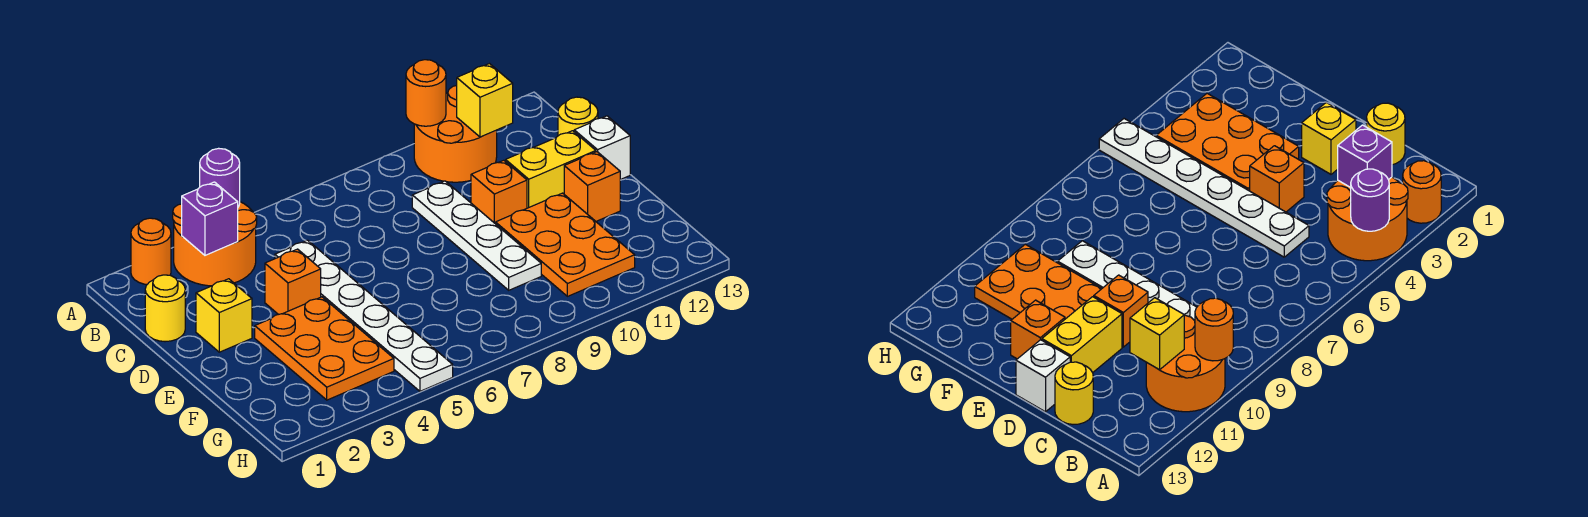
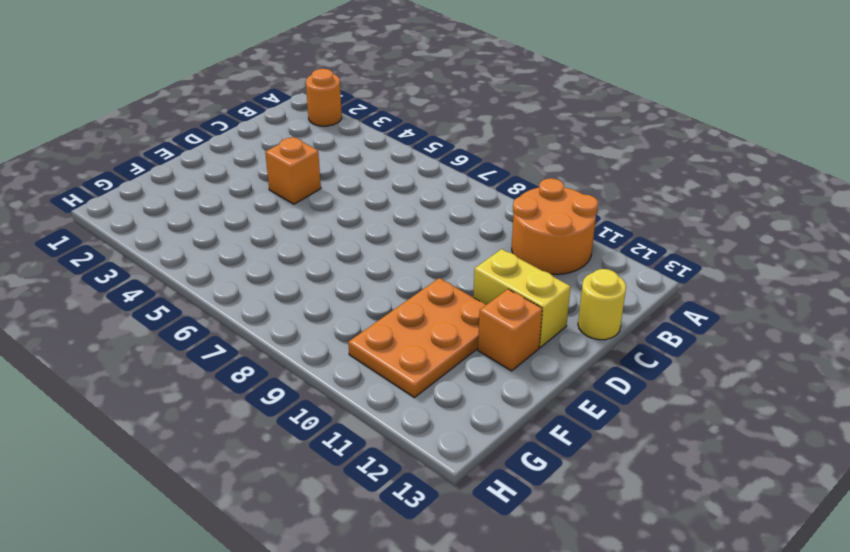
none -> orange 2x2 round brick [173,202,257,286]
none -> yellow 1x1 round brick [145,275,185,342]
none -> white 1x6 plate [275,240,453,391]

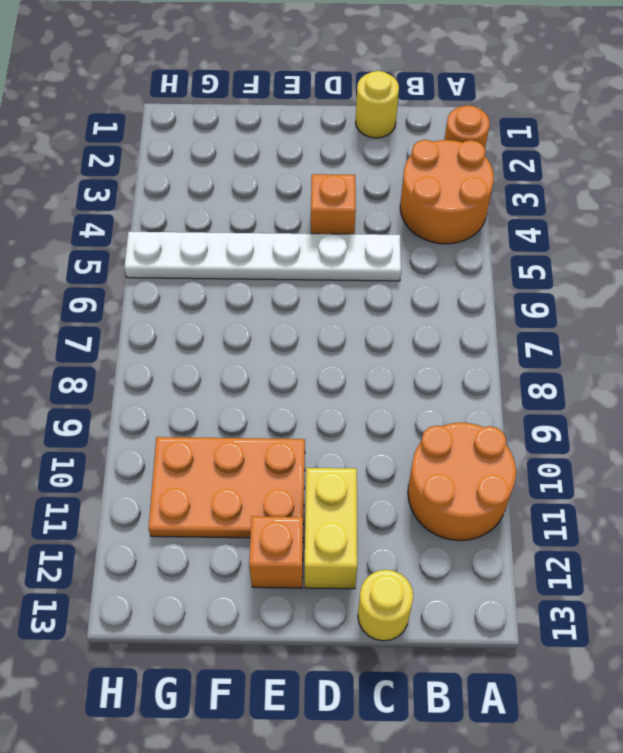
none -> white 1x4 plate [412,181,541,290]
none -> yellow 1x1 brick [196,279,252,352]
none -> orange 1x1 brick [471,160,527,224]

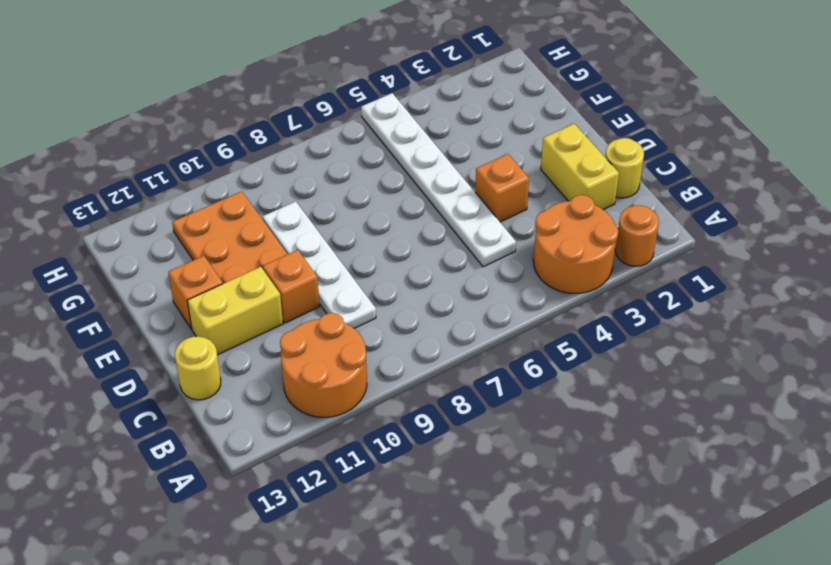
yellow 1x2 brick [541,124,619,209] -> yellow 1x1 brick [196,279,252,352]
none -> white 1x1 brick [574,116,630,180]
none -> orange 2x3 plate [255,297,394,400]
none -> purple 1x1 round brick [200,148,240,207]

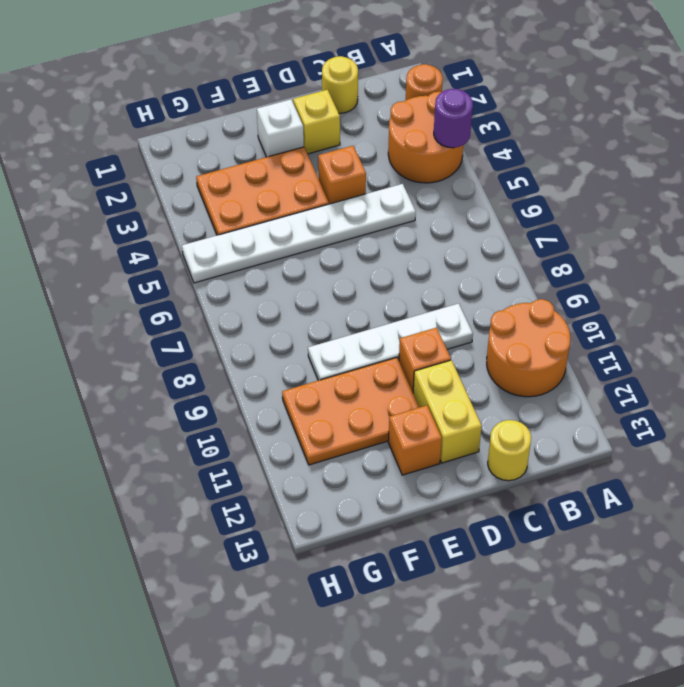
white 1x1 brick [257,99,304,157] -> white 1x1 brick moved to [574,116,630,180]
none -> orange 1x1 round brick [406,60,446,126]
none -> purple 1x1 brick [182,182,238,255]
none -> yellow 1x1 brick [457,64,513,137]

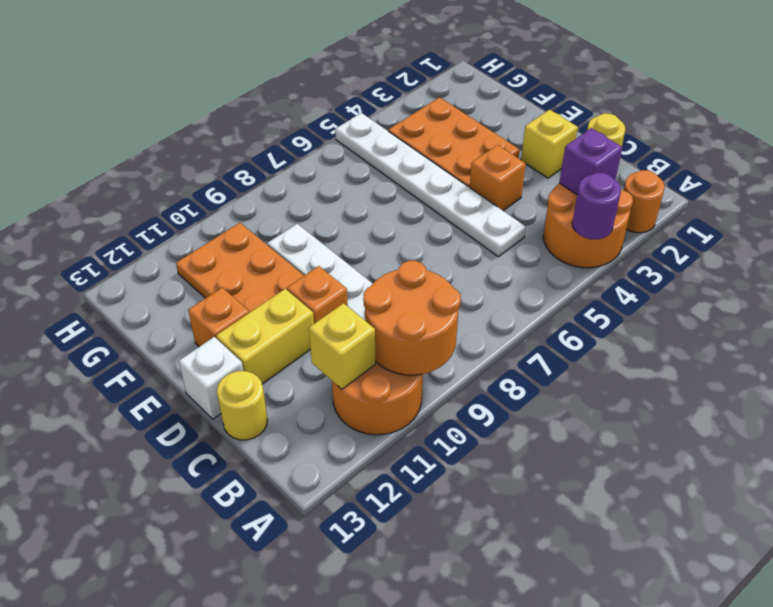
orange 2x2 round brick [363,261,461,375] -> orange 1x1 round brick [406,60,446,126]

